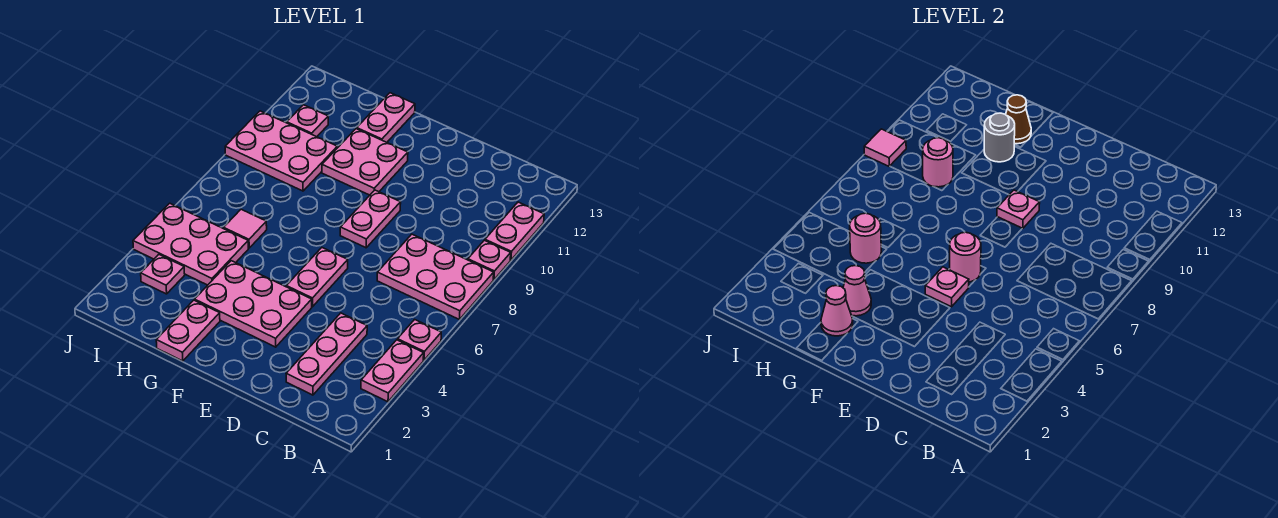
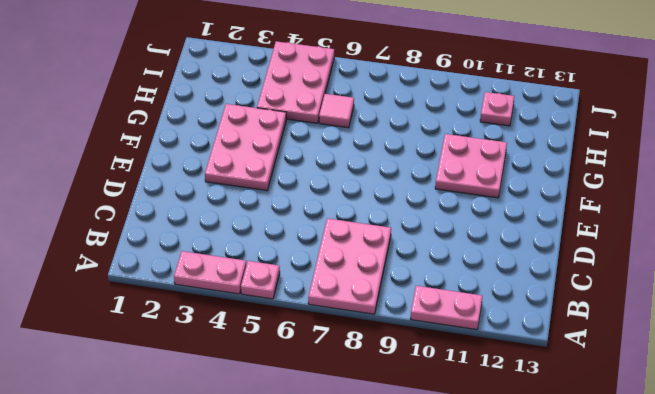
none -> pink 1x1 plate [468,240,511,280]
none -> pink 1x3 plate [286,313,367,395]
none -> pink 1x2 plate [286,248,348,307]

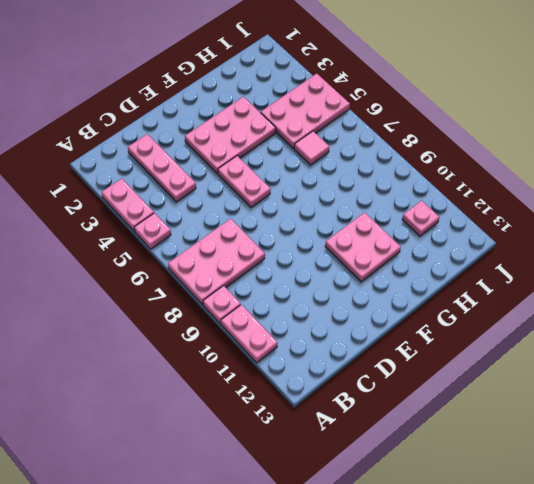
none -> pink 1x2 plate [340,190,401,248]
none -> pink 1x2 plate [156,300,220,361]
none -> pink 1x2 plate [357,93,415,142]

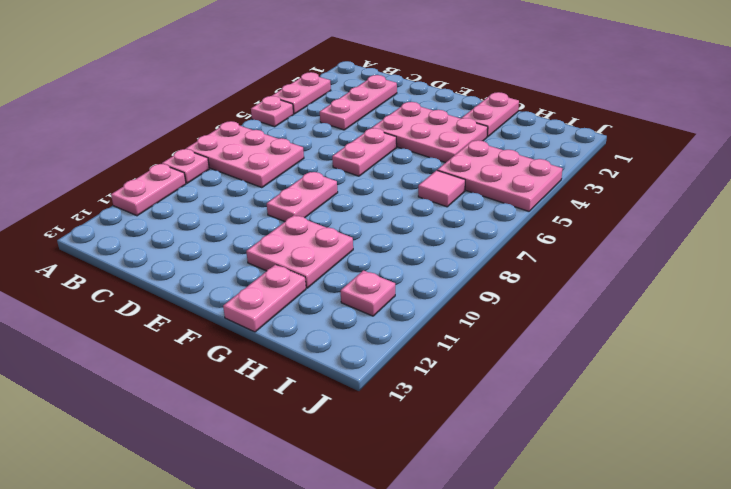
none -> pink 2x3 plate [225,111,337,191]
none -> pink 1x1 plate [141,255,185,294]
none -> pink 1x1 plate [925,267,969,307]

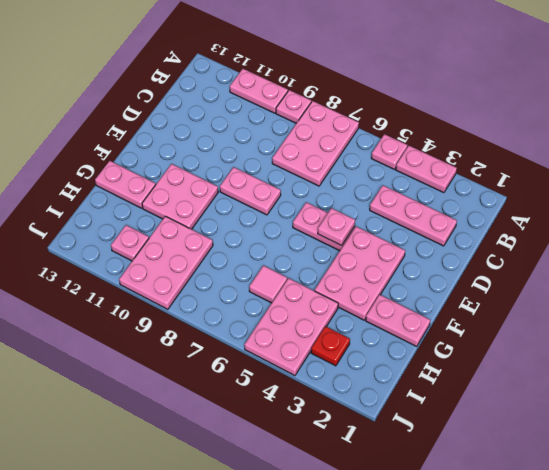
red 1x1 plate [311,326,350,366] -> pink 1x1 plate [141,255,185,294]
none -> pink 1x1 round brick [950,232,981,282]
none -> pink 1x1 plate [997,190,1040,229]
none -> pink 1x1 cone [821,286,853,336]

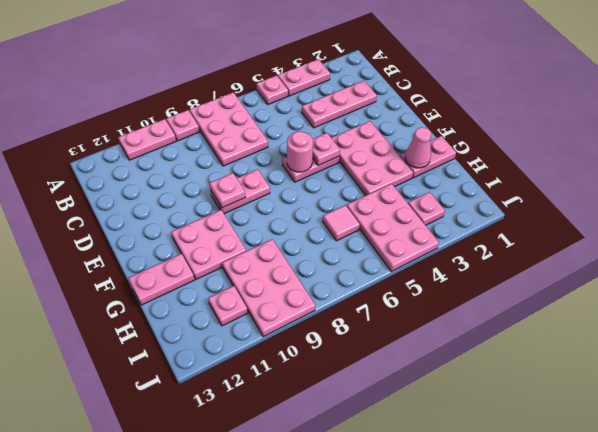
none -> pink 1x1 cone [843,266,871,316]
none -> grey 1x1 round brick [984,113,1015,162]
none -> brown 1x1 cone [1006,95,1031,144]

